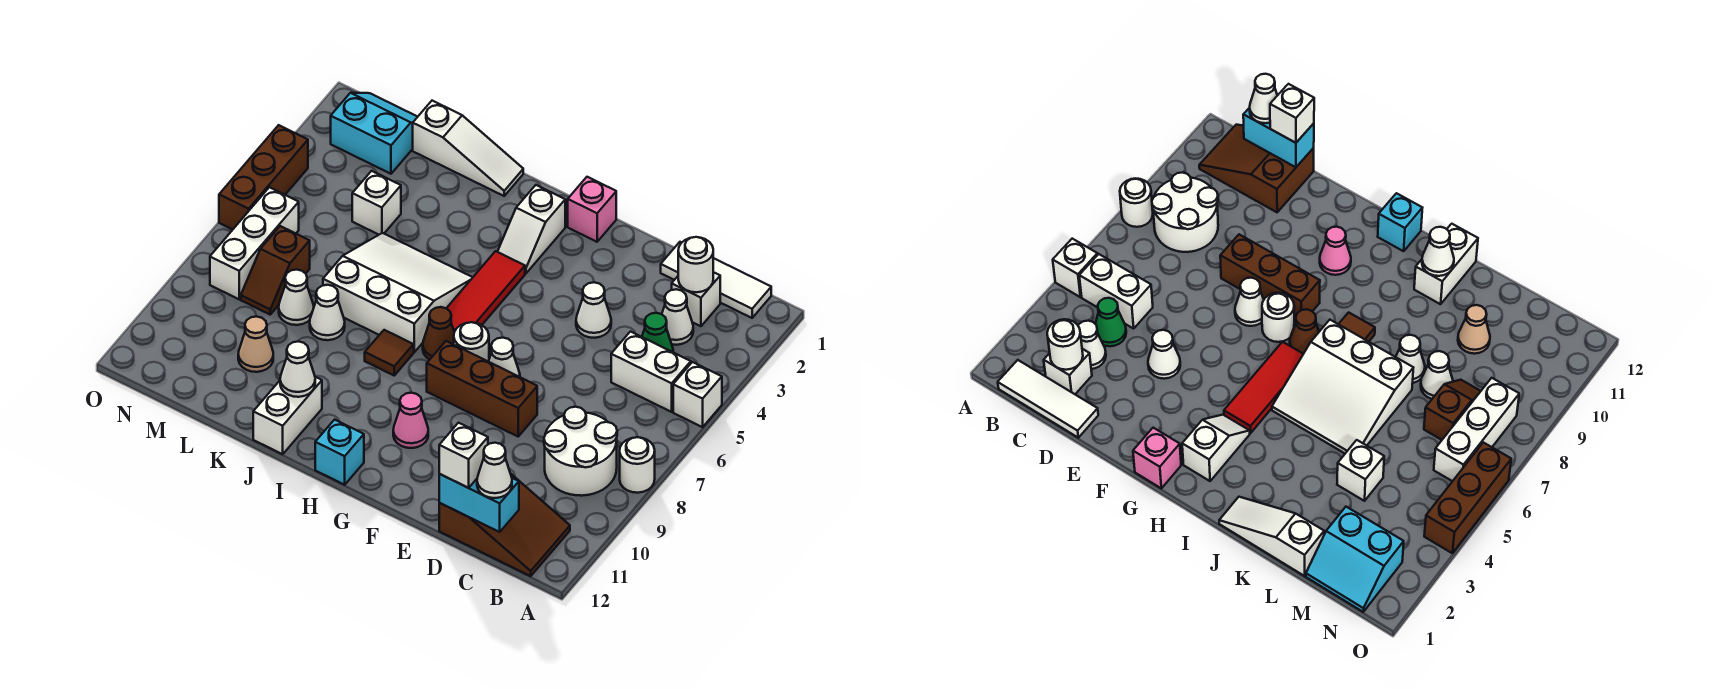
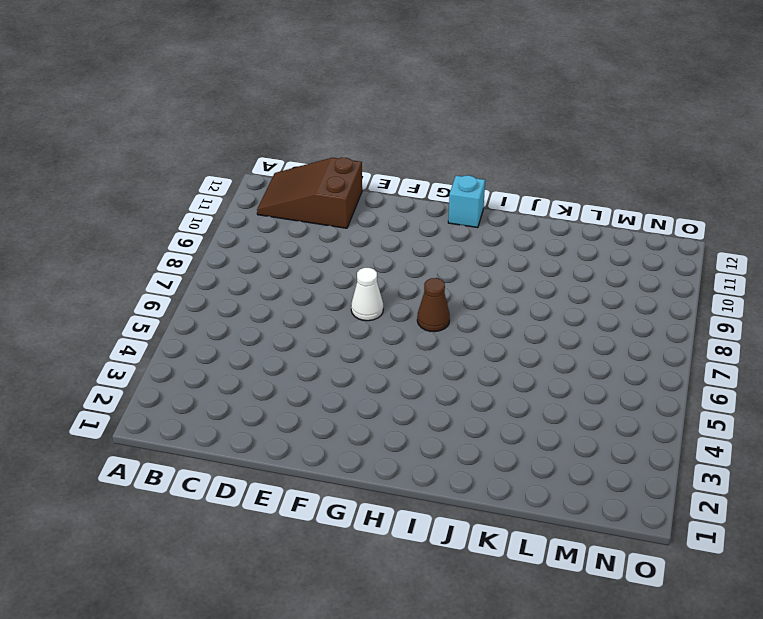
none -> white 1x1 brick [673,362,722,427]
none -> white 1x1 round brick [620,437,655,493]
none -> white 1x3 tile [661,242,771,318]
none -> white 1x2 brick [611,332,691,412]

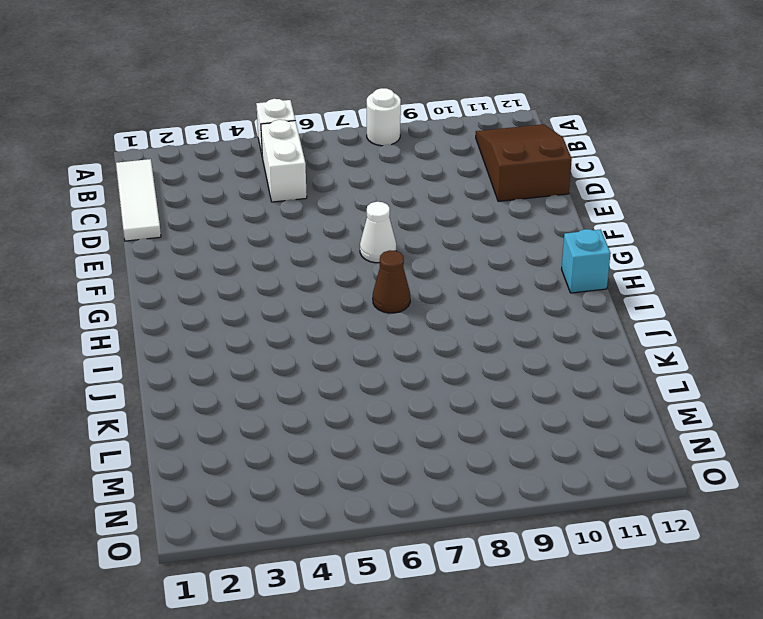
none -> white 2x2 round brick [544,407,617,496]
none -> white 1x1 brick [672,272,720,326]
none -> white 1x1 cone [662,289,693,345]
none -> green 1x1 cone [642,313,673,352]

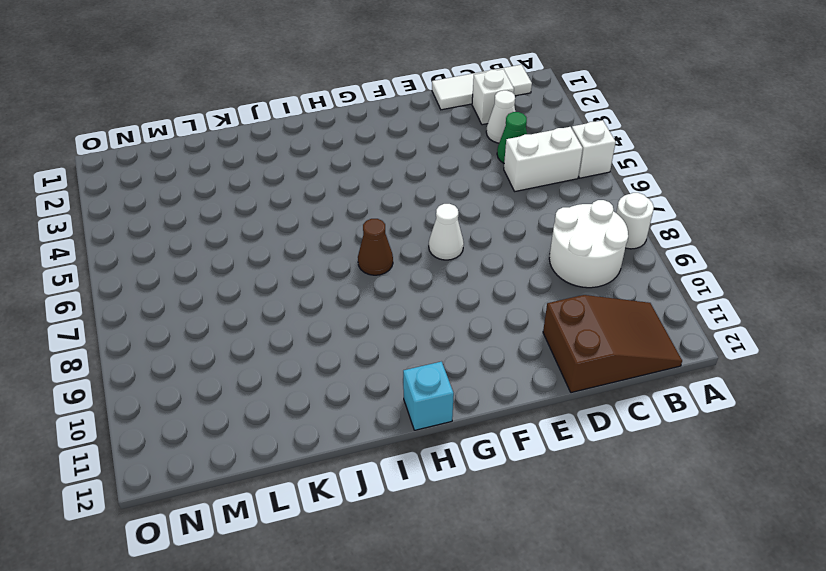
none -> white 1x1 cone [576,282,611,338]
none -> brown 1x3 brick [427,341,537,436]
none -> pink 1x1 brick [568,177,616,242]
none -> white 1x1 round brick [454,322,489,362]

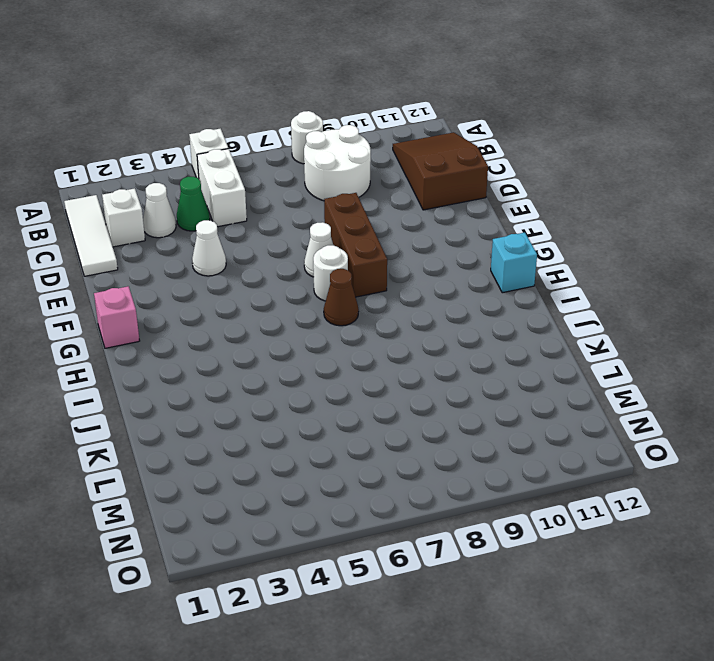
none -> pink 1x1 cone [393,393,428,448]
none -> white 1x2 slope [498,185,565,274]
none -> red 1x3 tile [446,251,525,332]
none -> white 3x3 slope [323,233,473,352]

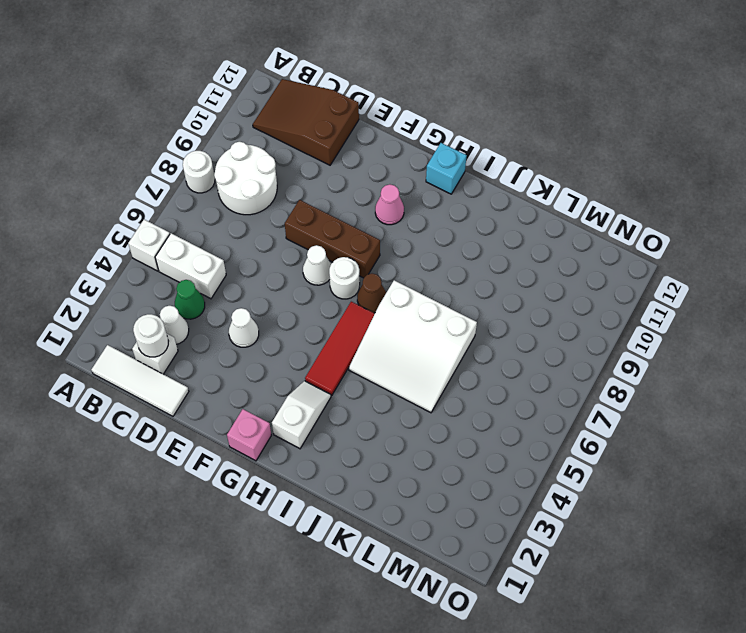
none -> brown 1x1 tile [365,330,414,375]
none -> white 1x3 slope [413,101,523,196]
none -> white 1x2 brick [253,377,322,454]
none -> white 1x1 cone [310,285,345,340]

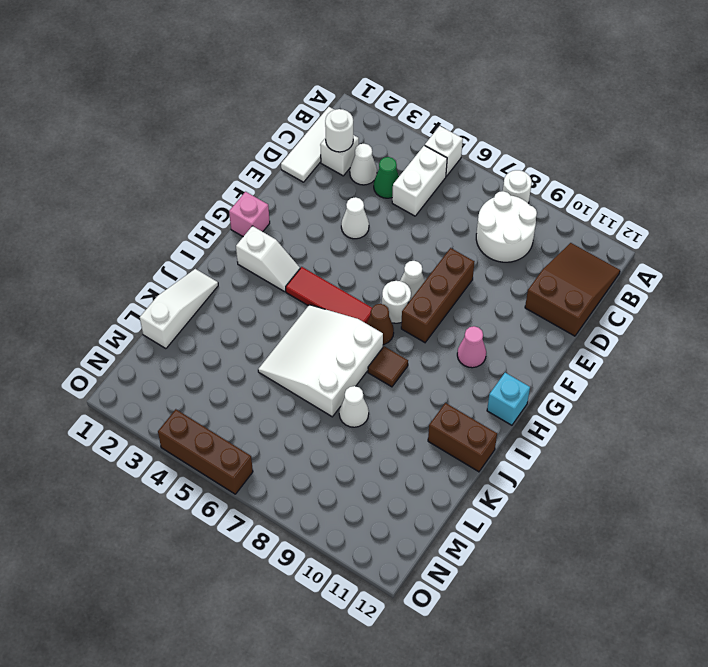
brown 1x2 brick [428,403,497,472] -> white 1x2 brick [253,377,322,454]
none -> white 1x1 brick [352,171,401,235]
none -> white 1x1 cone [279,270,314,325]
none -> tan 1x1 cone [238,317,273,372]
none -> cyan 2x2 slope [331,93,417,174]

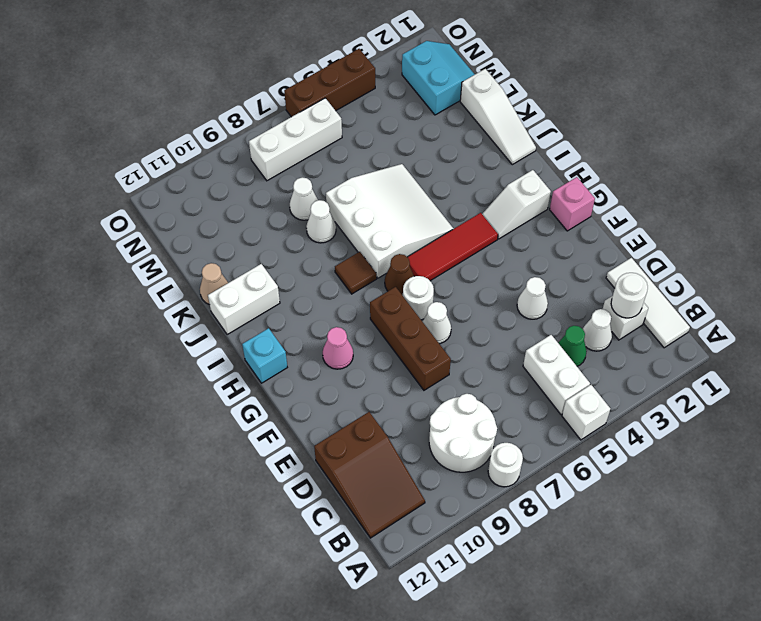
tan 1x1 cone [200,263,228,305] -> tan 1x1 cone moved to [238,317,273,372]
none -> white 1x1 brick [352,171,401,235]
none -> brown 1x2 slope [241,226,310,314]
none -> cyan 1x2 brick [439,474,519,532]
none -> white 1x1 cone [280,341,315,397]

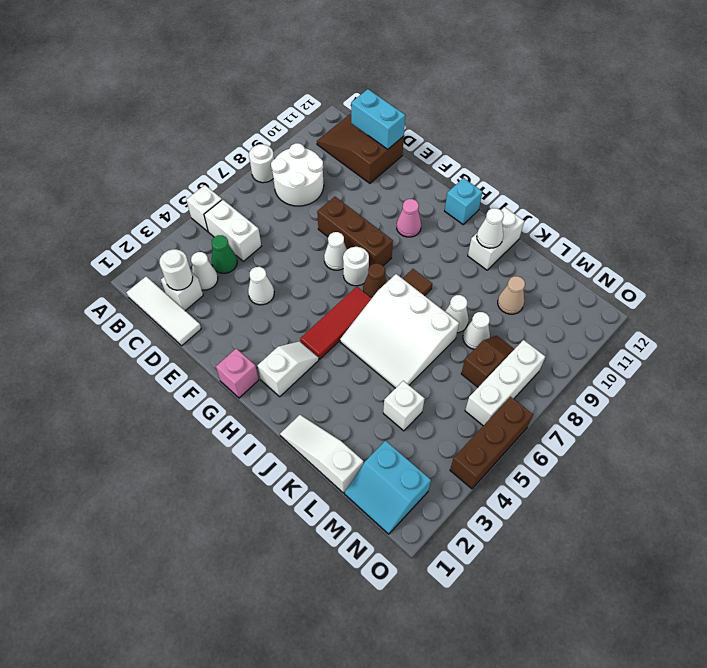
none -> white 1x1 cone [477,443,512,498]
none -> white 1x1 brick [439,423,488,488]

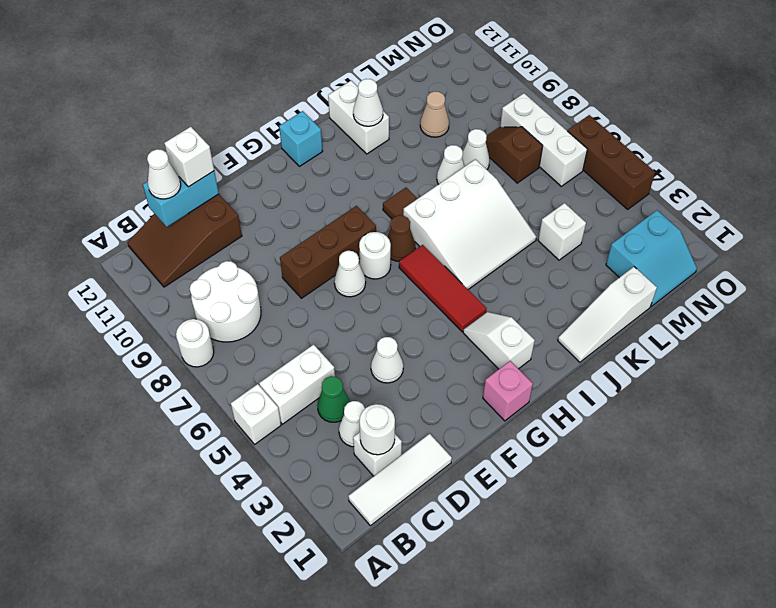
none -> pink 1x1 cone [393,393,428,448]

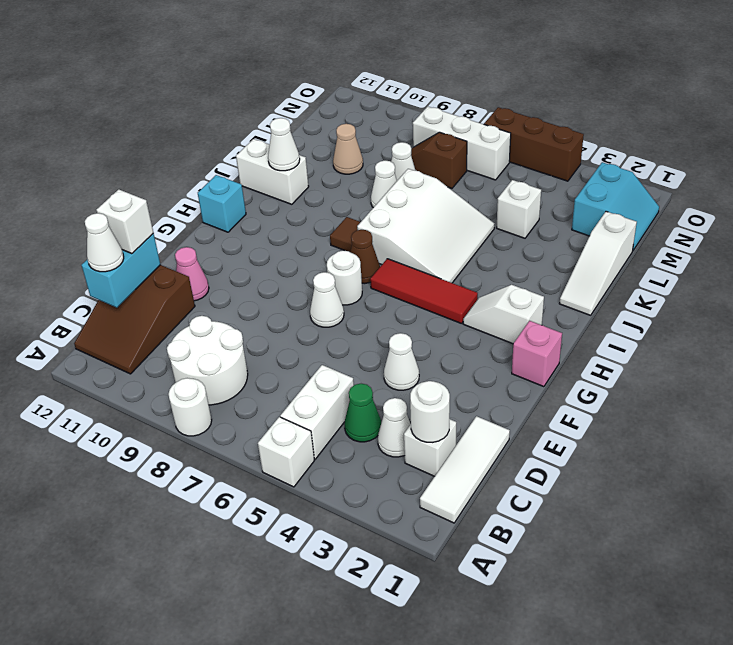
pink 1x1 cone [175,247,209,301] -> pink 1x1 cone moved to [393,393,428,448]
none -> brown 1x3 brick [427,341,537,436]

